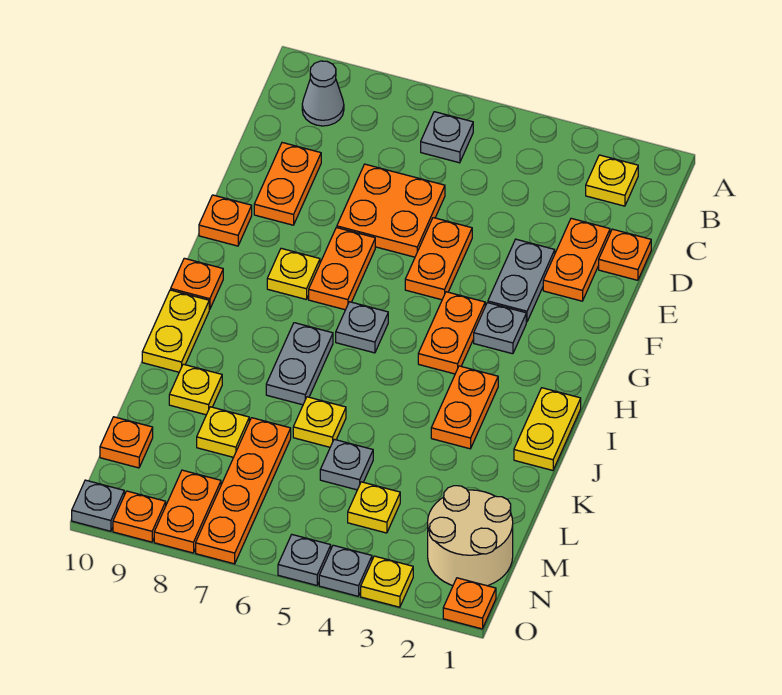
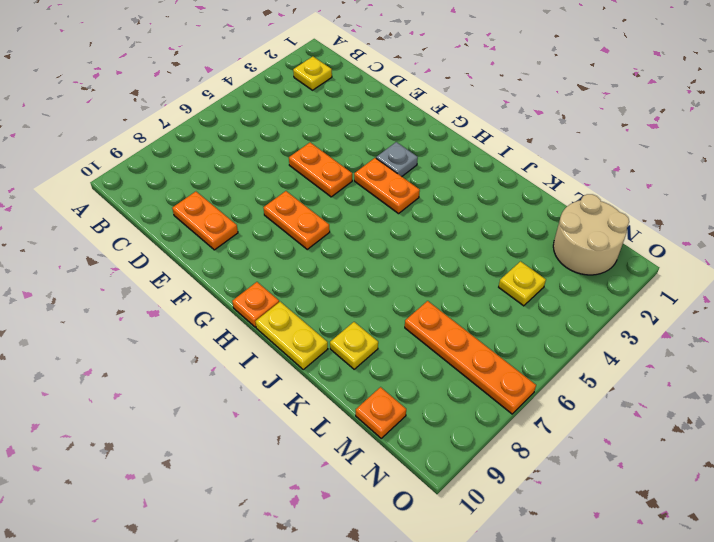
none -> grey 1x1 plate [421,112,473,163]
none -> grey 1x1 cone [302,61,344,126]
none -> orange 1x1 plate [599,229,651,280]
none -> orange 1x2 plate [543,218,610,301]

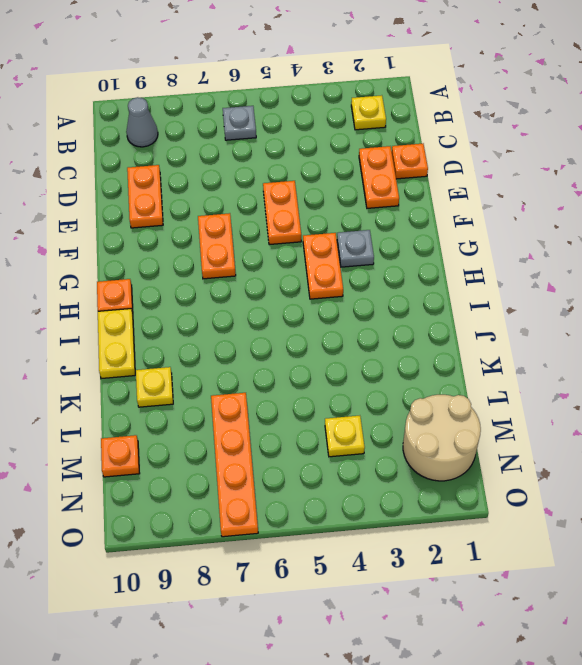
none -> orange 2x2 plate [337,164,445,257]
none -> grey 1x2 plate [488,239,555,322]
none -> orange 1x1 plate [199,195,252,246]
none -> yellow 1x1 plate [267,248,320,299]

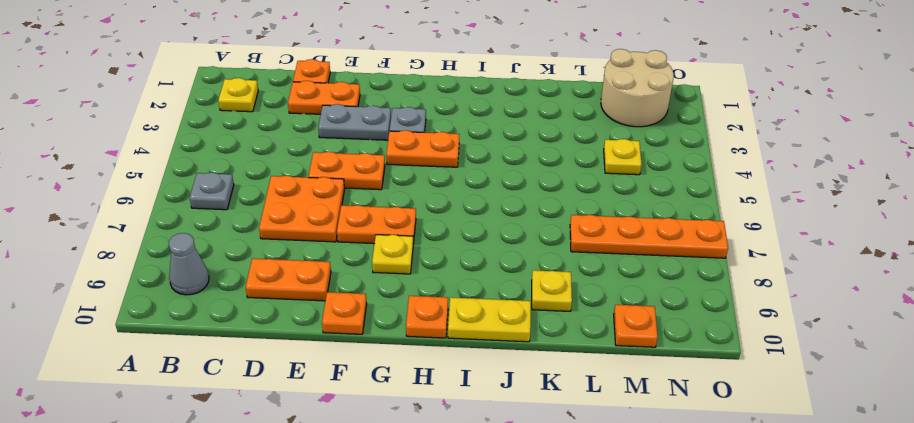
none -> grey 1x1 plate [336,302,388,353]
none -> yellow 1x2 plate [514,388,581,470]
none -> orange 1x2 plate [431,366,498,449]
none -> grey 1x2 plate [266,323,333,405]

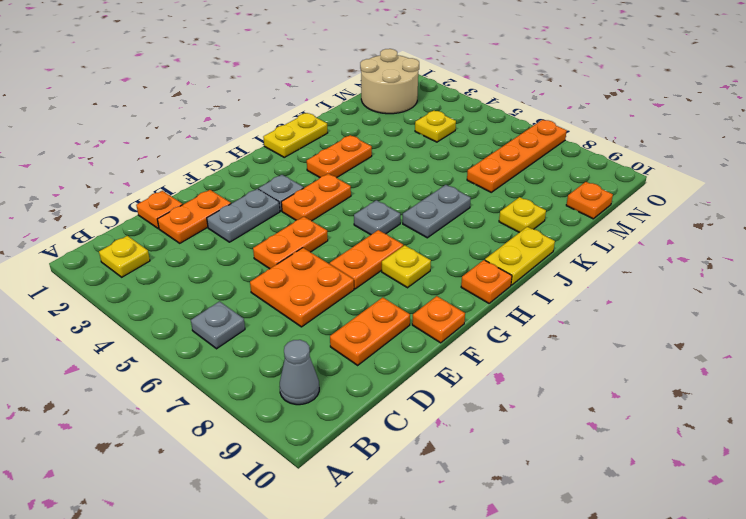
none -> yellow 1x1 plate [293,397,346,447]
none -> grey 1x1 plate [320,439,373,490]
none -> yellow 1x1 plate [197,407,249,457]
none -> orange 1x2 plate [154,470,221,553]

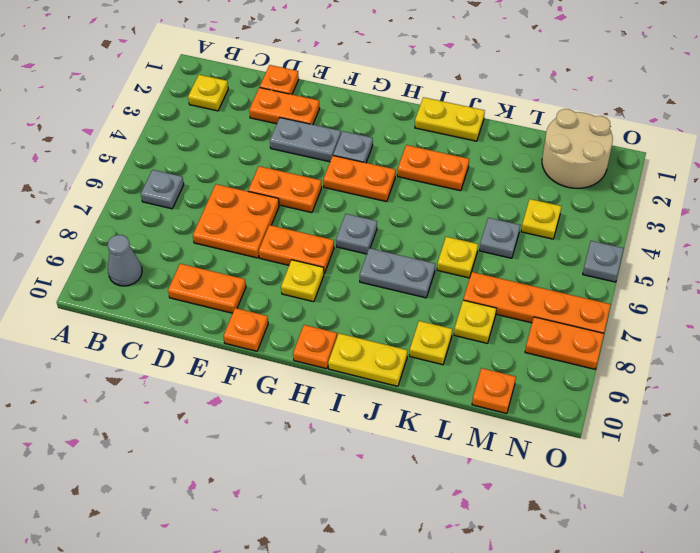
none -> orange 1x1 plate [443,578,496,629]
none -> yellow 1x1 plate [361,556,413,607]
none -> grey 1x1 plate [319,545,372,596]
none -> orange 1x1 plate [113,491,166,542]

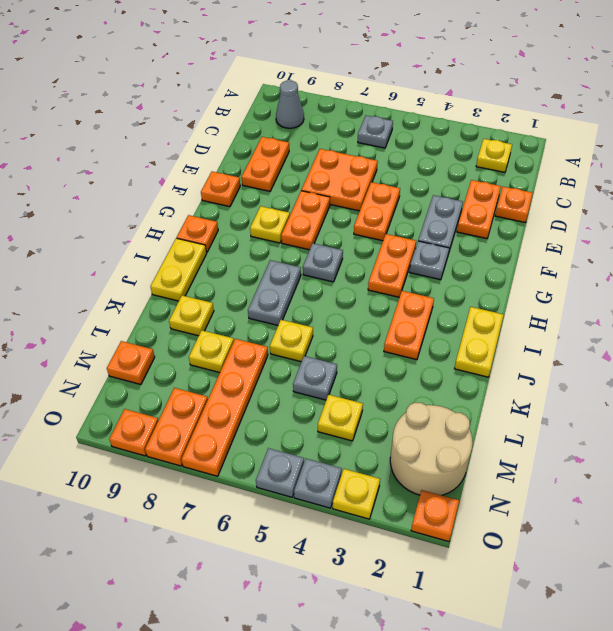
none -> grey 1x1 plate [72,480,124,531]

